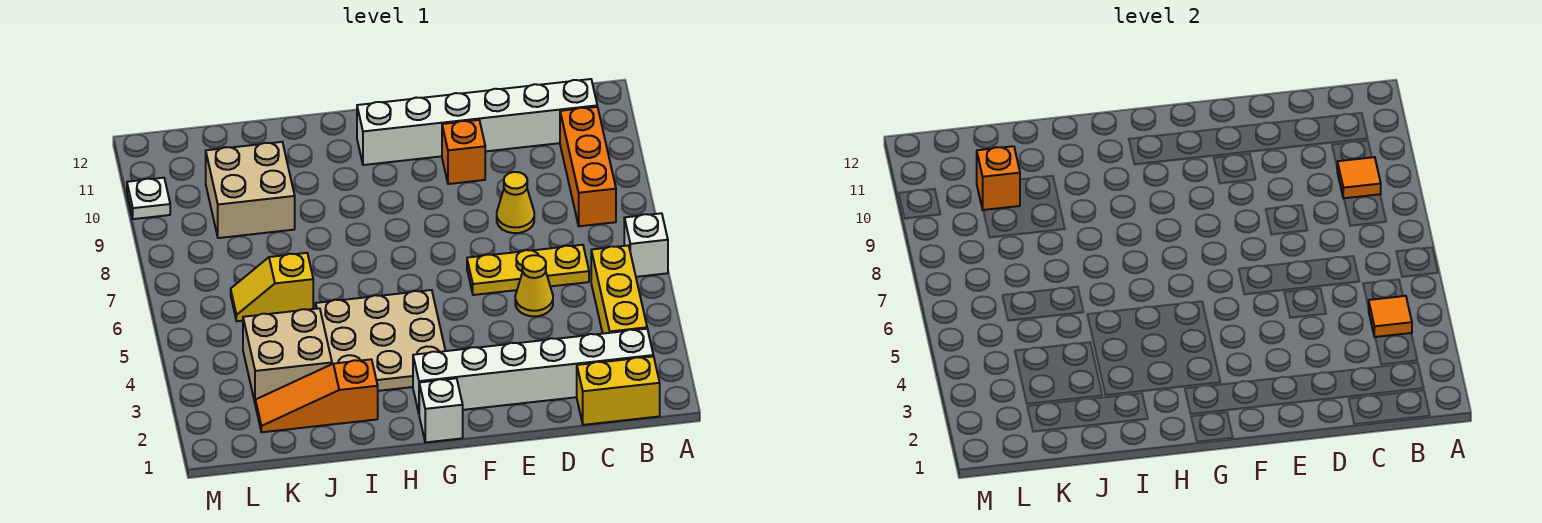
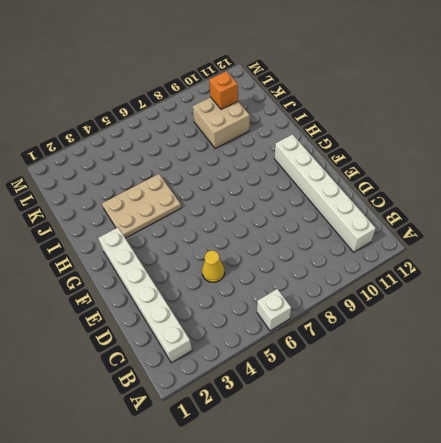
tan 2x3 plate [102,174,181,238] -> tan 3x3 plate [316,290,445,391]
none -> yellow 1x2 brick [577,356,660,425]
none -> yellow 1x3 brick [591,245,647,334]
none -> orange 1x3 brick [560,107,616,226]

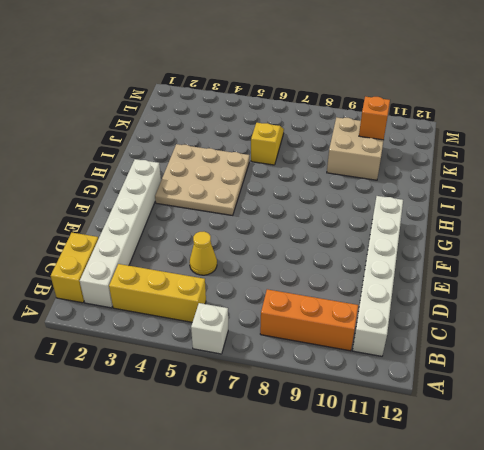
none -> yellow 1x3 plate [467,245,589,295]
none -> yellow 1x1 cone [497,172,534,233]
none -> orange 1x1 brick [442,120,485,184]

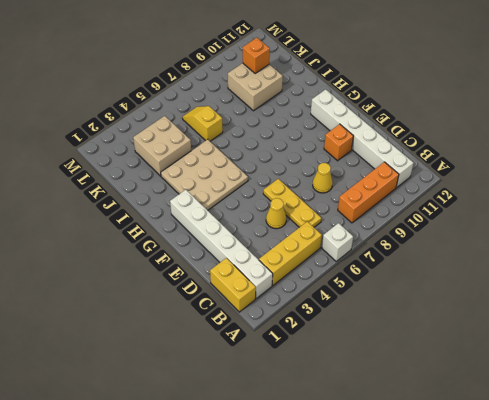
none -> white 1x1 brick [419,378,463,442]
none -> orange 1x3 slope [255,359,378,432]
none -> white 1x1 plate [127,178,170,219]

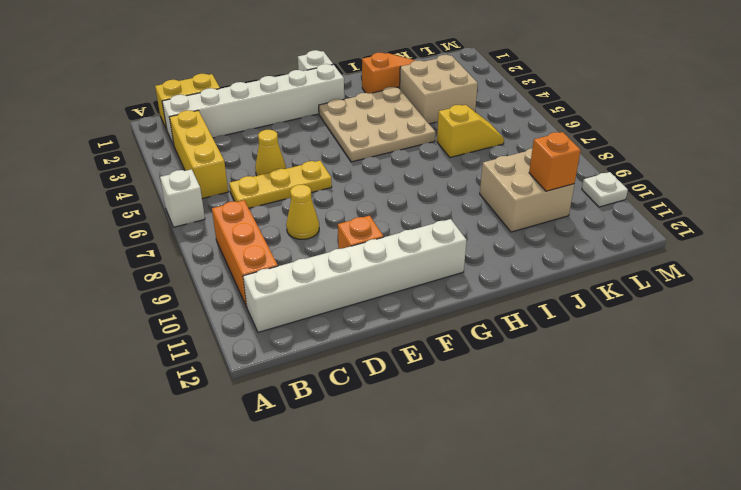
none -> orange 1x1 tile [1368,296,1412,337]
none -> orange 1x1 tile [1337,157,1381,198]

